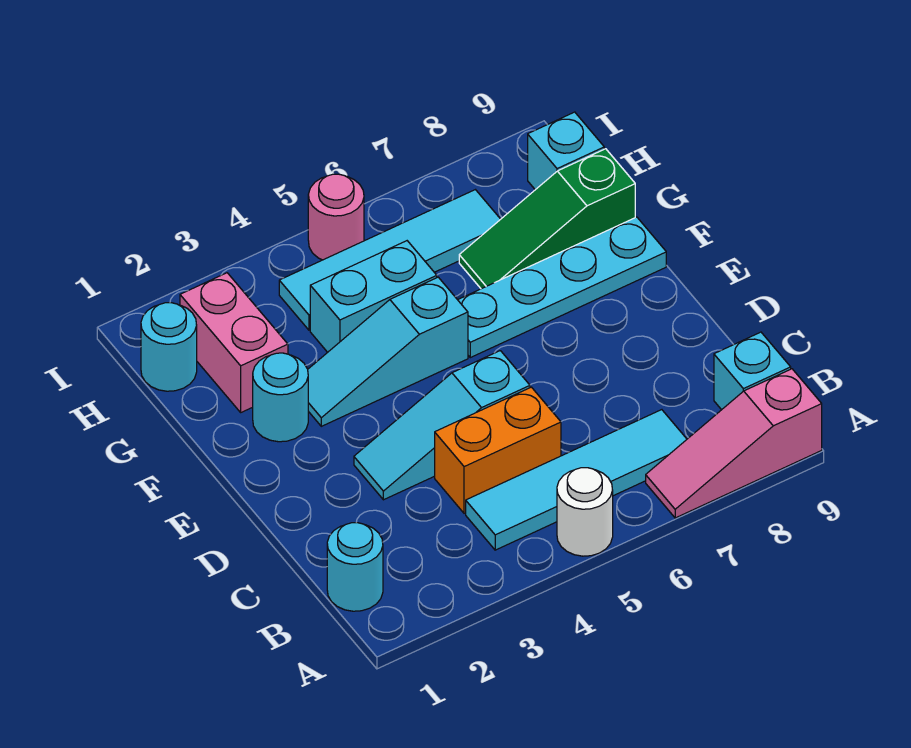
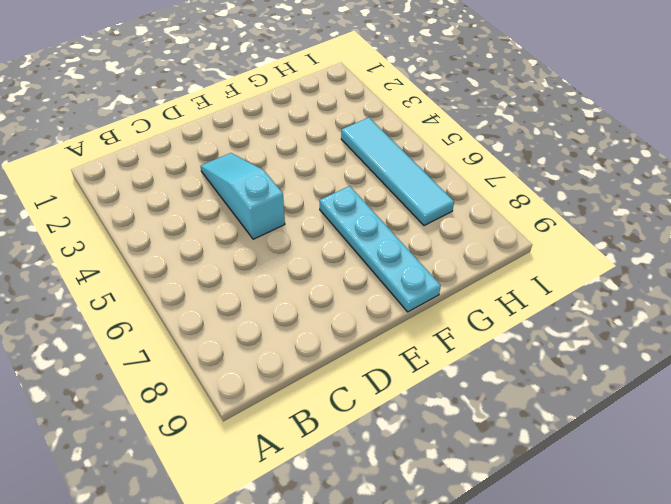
none -> white 1x1 round brick [557,468,613,556]
none -> pink 1x3 slope [646,369,822,518]
none -> cyan 1x1 round brick [327,523,383,611]

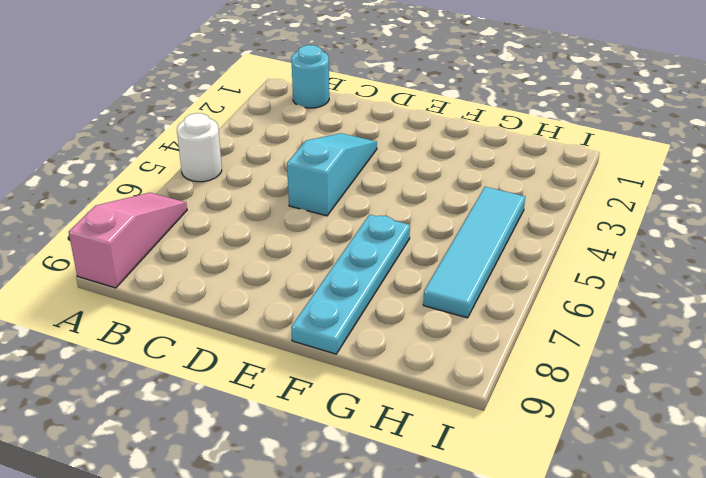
none -> cyan 1x4 tile [466,410,687,550]
none -> cyan 1x1 brick [714,332,791,410]
none -> orange 1x2 brick [435,387,561,513]

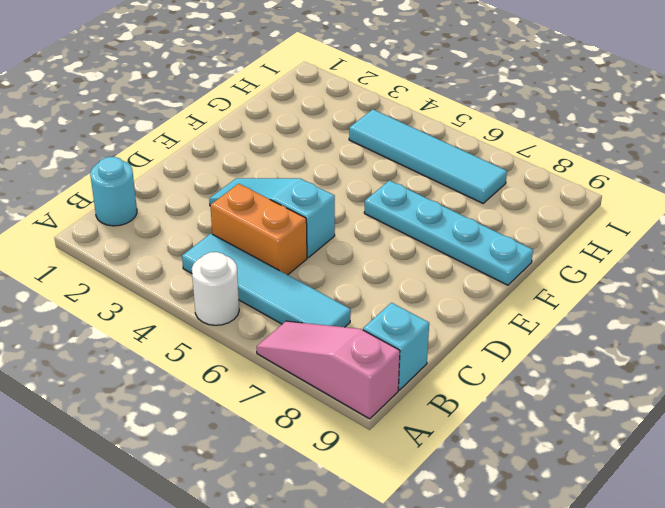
none -> cyan 1x1 round brick [253,353,308,442]
none -> cyan 1x3 slope [308,277,468,426]
none -> pink 1x2 brick [180,273,288,412]

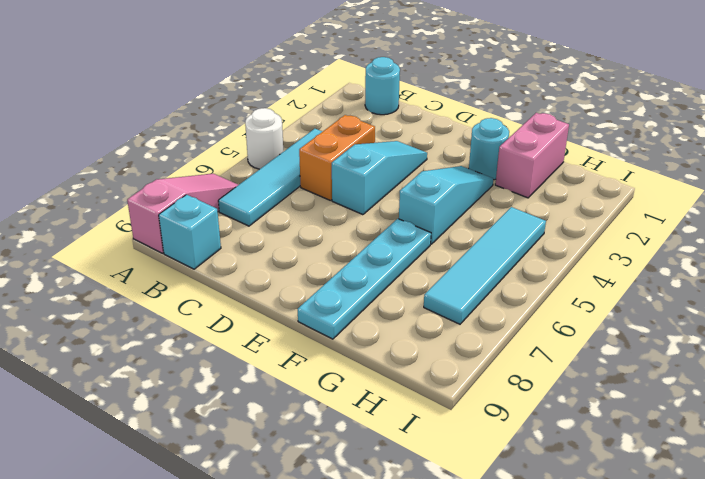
pink 1x2 brick [495,113,569,198] -> pink 1x2 brick turned to [180,273,288,412]
none -> cyan 1x2 brick [310,241,437,352]
none -> green 1x3 slope [459,149,635,289]
none -> cyan 1x1 round brick [141,303,197,391]

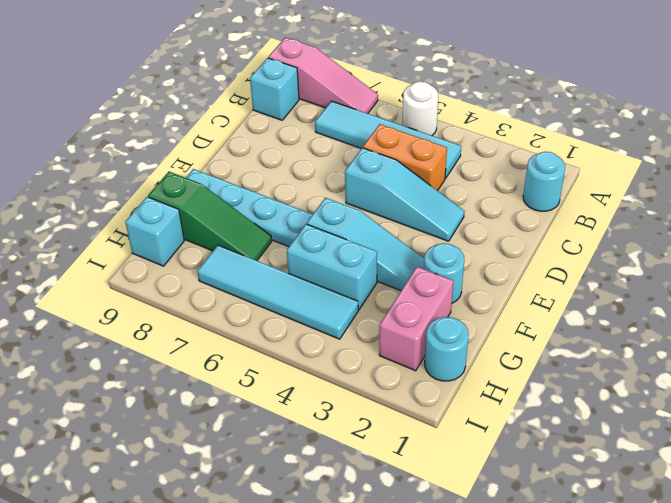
none -> pink 1x1 round brick [308,174,364,260]

